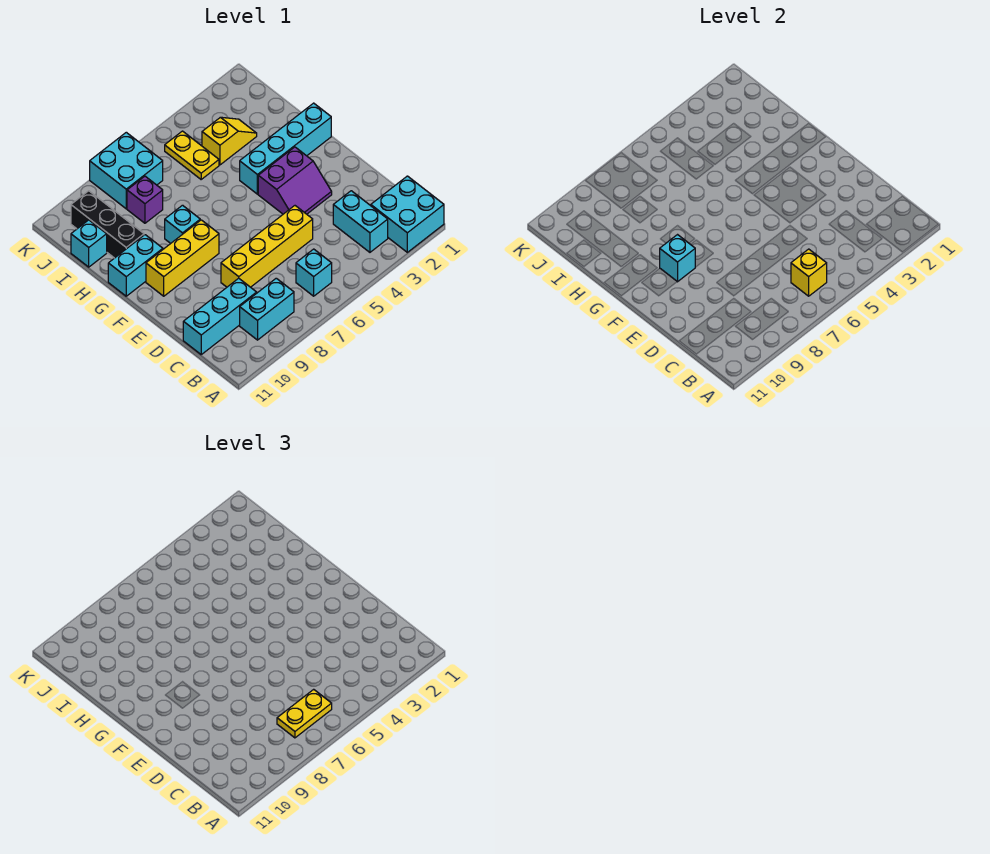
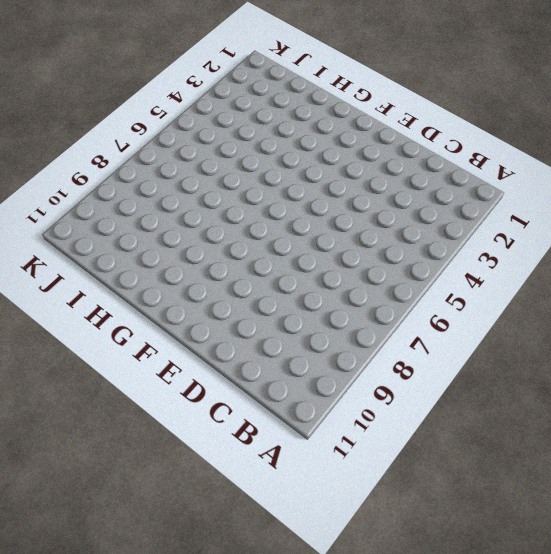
none -> cyan 2x2 brick [371,176,444,252]
none -> cyan 1x2 brick [333,191,388,252]
none -> cyan 1x1 brick [296,249,332,296]

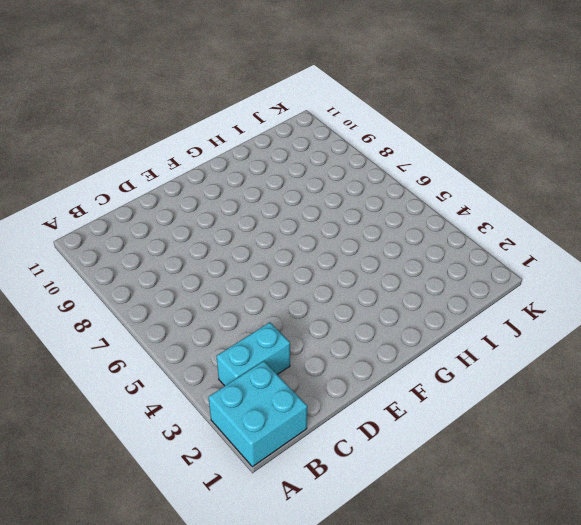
none -> cyan 1x1 brick [296,249,332,296]
none -> cyan 1x2 brick [240,278,294,340]
none -> cyan 1x3 brick [183,278,257,354]

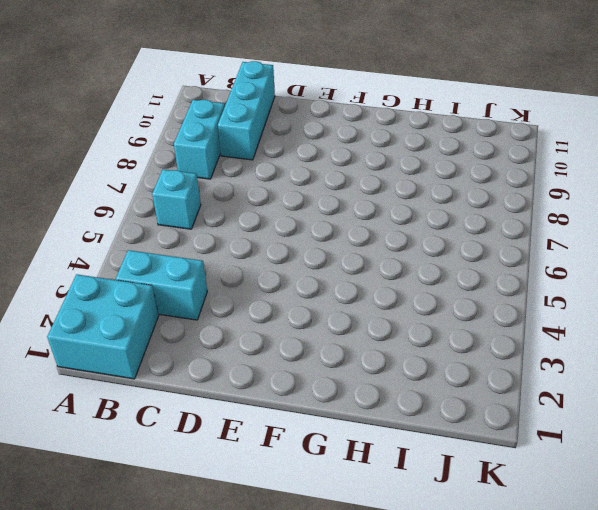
none -> yellow 1x4 brick [221,206,313,287]
none -> purple 2x2 slope [258,147,332,214]
none -> yellow 1x3 brick [146,220,219,296]

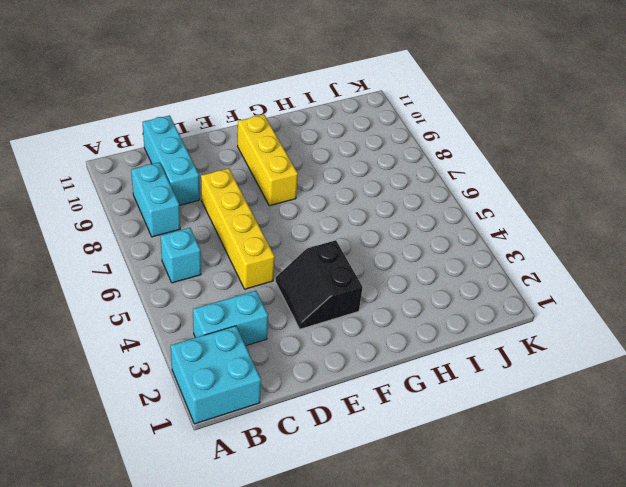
black 2x2 slope [275,240,363,329] -> purple 2x2 slope [258,147,332,214]
none -> cyan 1x4 brick [240,103,331,194]
none -> cyan 1x1 brick [165,205,200,243]
none -> cyan 1x2 brick [108,235,163,296]

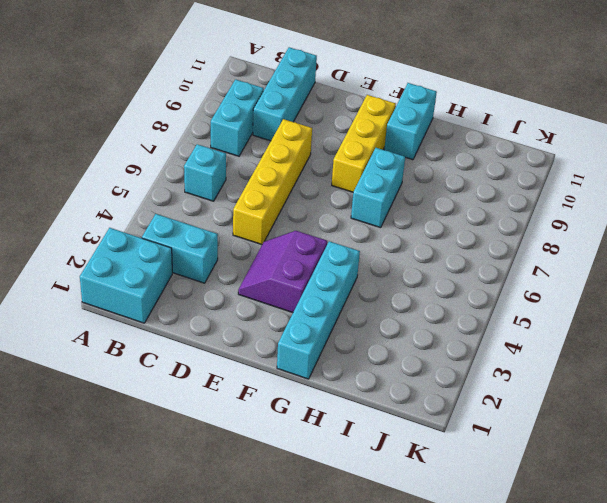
cyan 1x2 brick [351,148,405,228] -> cyan 1x1 brick [165,205,200,243]
none -> black 1x3 brick [71,191,144,258]
none -> yellow 1x2 slope [202,117,257,165]
none -> yellow 1x2 plate [165,131,219,179]

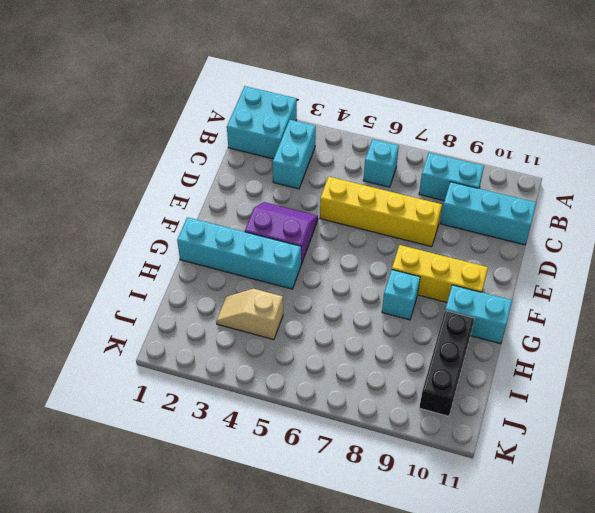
tan 1x2 slope [216,289,283,340] -> yellow 1x2 slope [202,117,257,165]
none -> yellow 1x2 plate [165,131,219,179]
none -> purple 1x1 brick [127,176,163,223]
none -> cyan 1x1 brick [71,220,107,267]

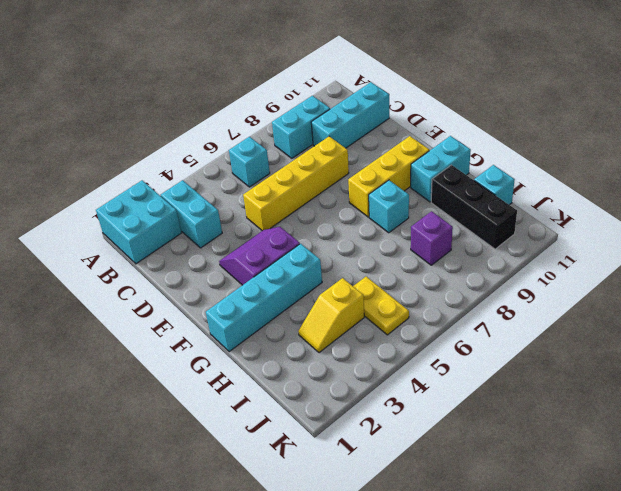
none -> cyan 2x2 brick [90,132,163,209]
none -> yellow 1x1 brick [791,249,827,296]
none -> cyan 1x1 brick [660,235,695,282]

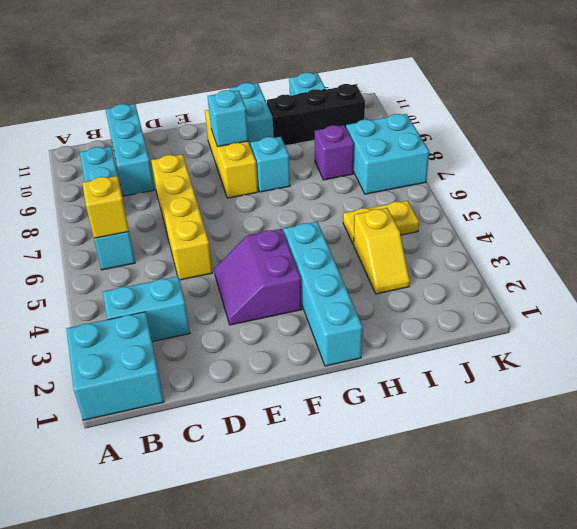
none -> yellow 1x2 plate [277,689,332,738]

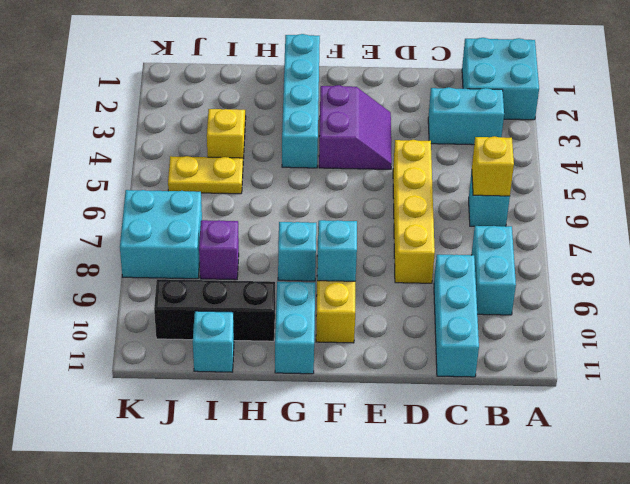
none -> yellow 1x2 plate [277,689,332,738]

